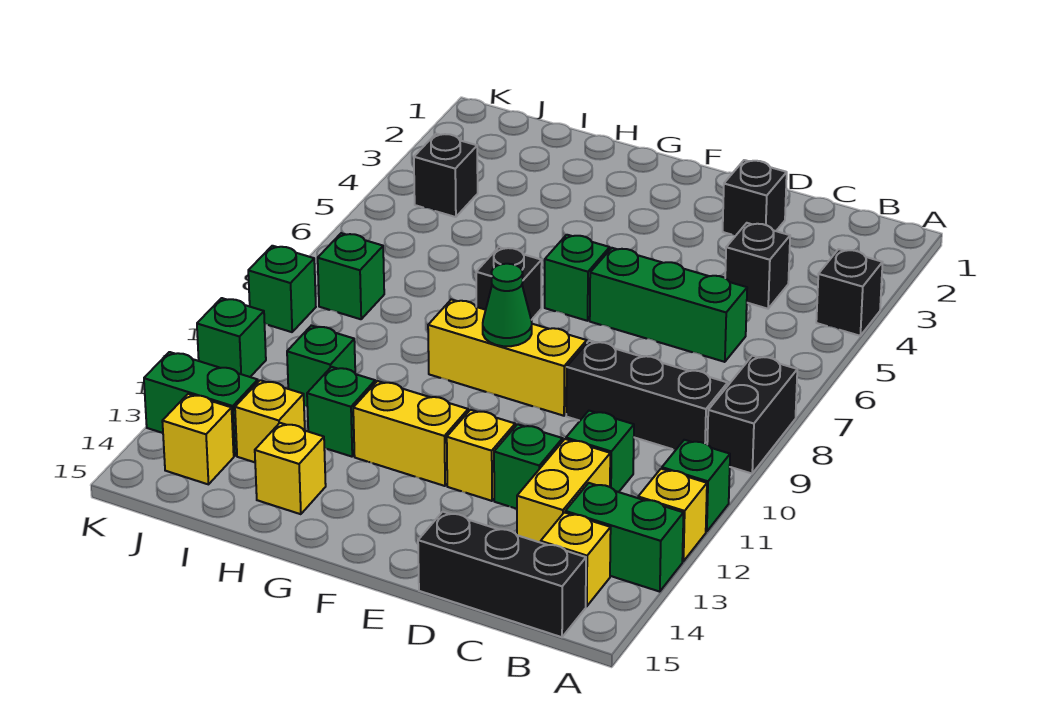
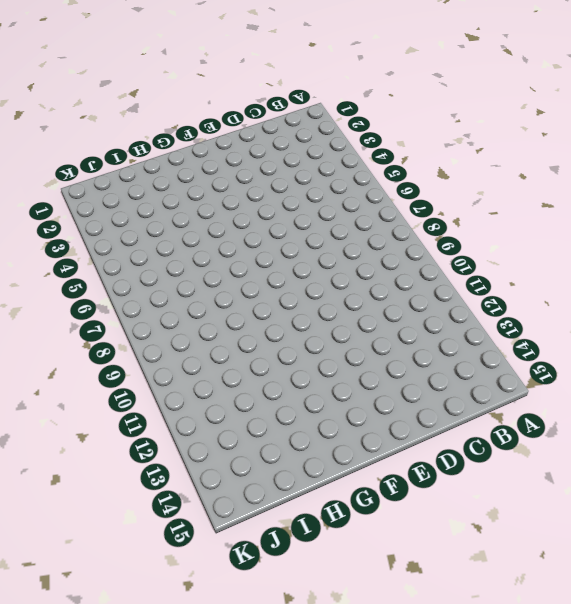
none -> black 1x1 brick [816,249,883,336]
none -> black 1x2 brick [707,356,797,474]
none -> green 1x1 brick [662,440,730,532]
none -> yellow 1x1 brick [638,469,707,561]

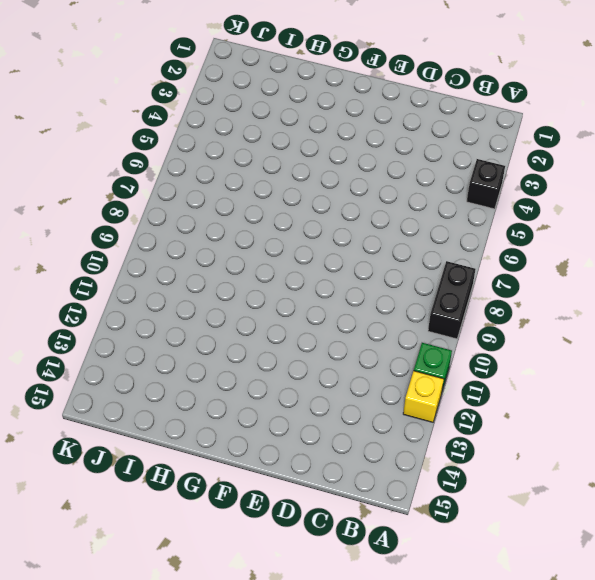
none -> green 1x2 brick [565,483,684,592]
none -> black 1x3 brick [566,341,728,450]
none -> yellow 1x1 brick [541,512,611,606]
none -> black 1x3 brick [418,512,586,637]

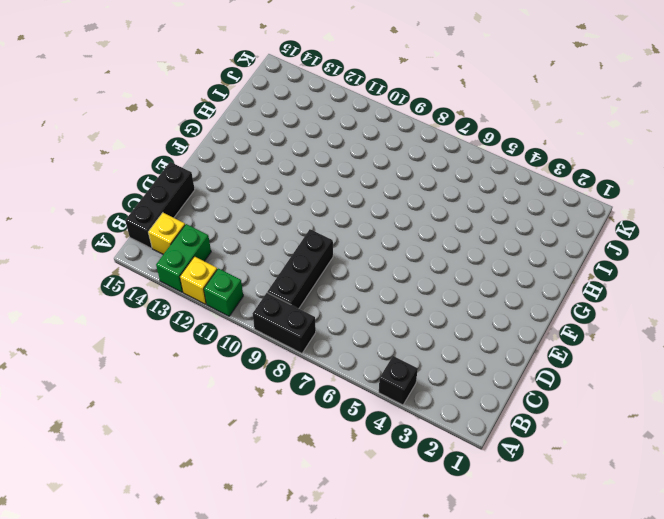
none -> black 1x1 brick [725,223,790,309]
none -> green 1x3 brick [590,248,747,362]
none -> green 1x1 brick [566,411,634,492]
none -> yellow 1x2 brick [517,439,610,543]

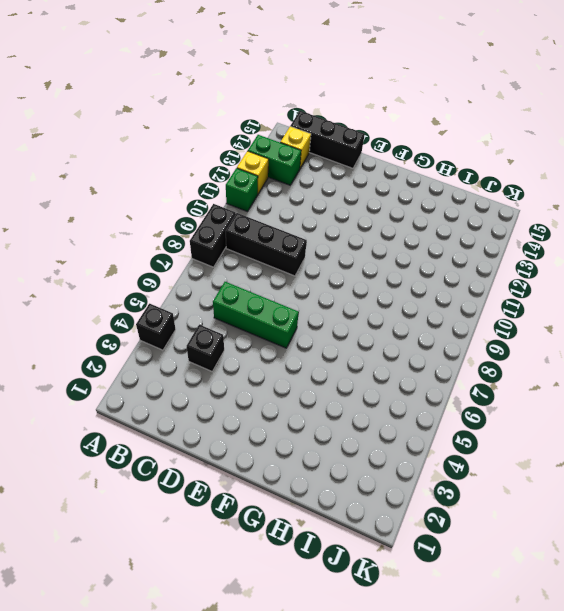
none -> green 1x1 brick [566,411,634,492]
none -> yellow 1x2 brick [517,439,610,543]
none -> black 1x1 brick [723,160,787,235]
none -> green 1x1 brick [494,424,563,509]

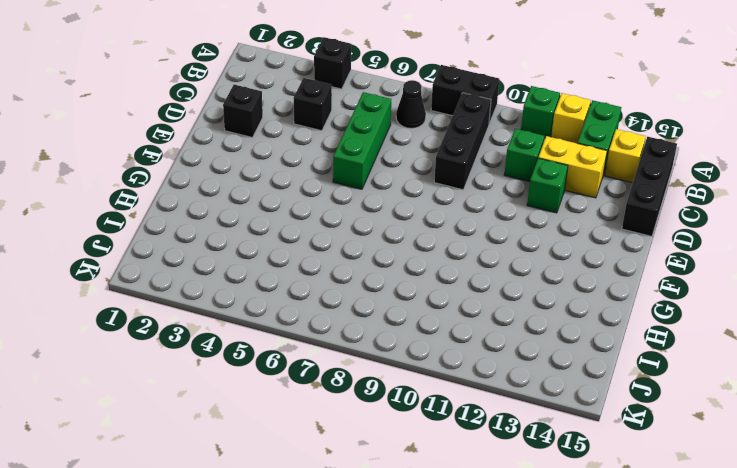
black 1x1 cone [396,80,426,128] -> none
none -> yellow 1x3 brick [428,299,587,416]
none -> yellow 1x1 brick [447,410,515,501]
none -> green 1x1 brick [545,235,610,321]
none -> yellow 1x2 brick [353,381,468,486]

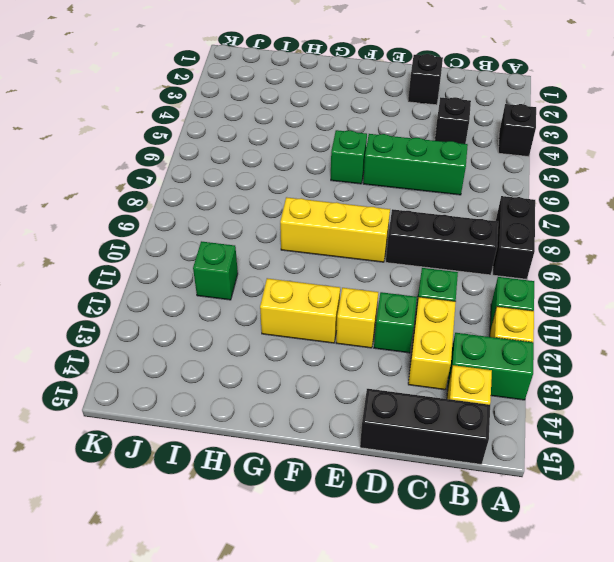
none -> black 1x1 brick [476,247,542,320]
none -> green 1x1 brick [307,367,375,457]
none -> yellow 1x1 brick [255,423,326,514]
none -> yellow 1x1 brick [235,380,305,462]

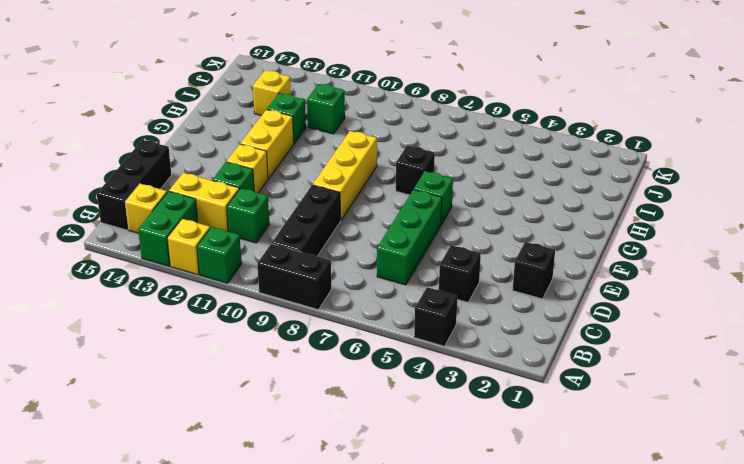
none -> yellow 1x1 brick [255,423,326,514]
none -> black 1x1 brick [414,134,478,217]
none -> green 1x1 brick [318,233,384,319]
none -> green 1x2 brick [144,352,258,456]

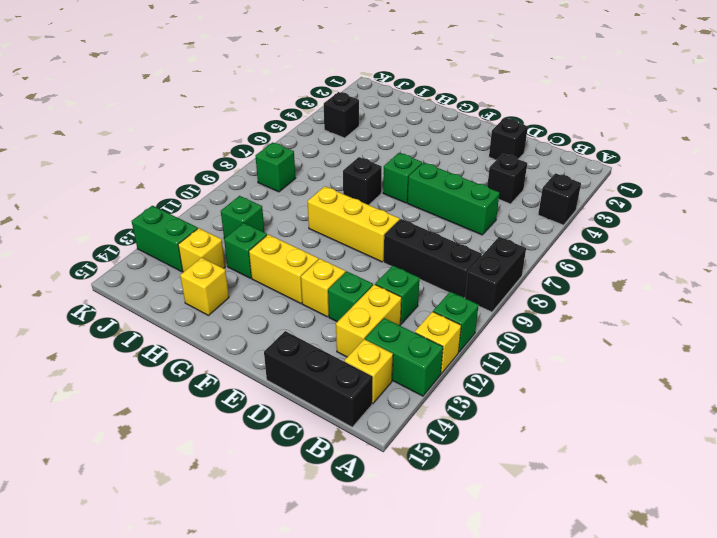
none -> yellow 1x1 brick [162,394,234,484]
none -> green 1x1 brick [248,246,316,332]
none -> green 1x1 brick [197,298,266,377]
none -> green 1x1 cone [483,264,532,346]

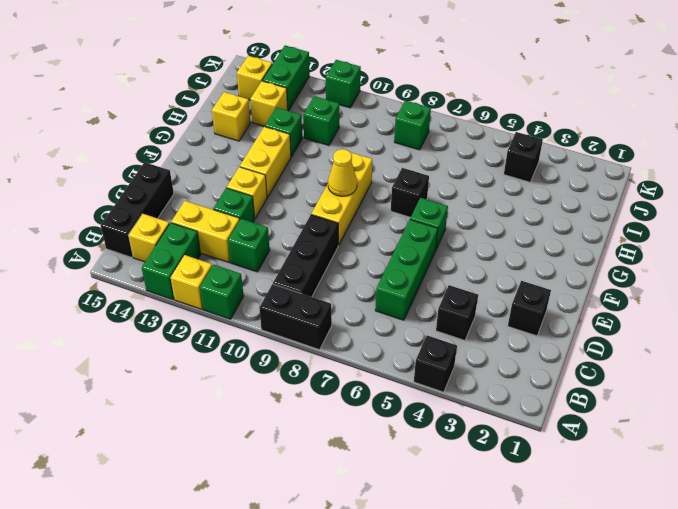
yellow 1x1 cone [328,149,357,196] -> green 1x1 cone [483,264,532,346]
none -> green 1x1 brick [248,246,316,332]

